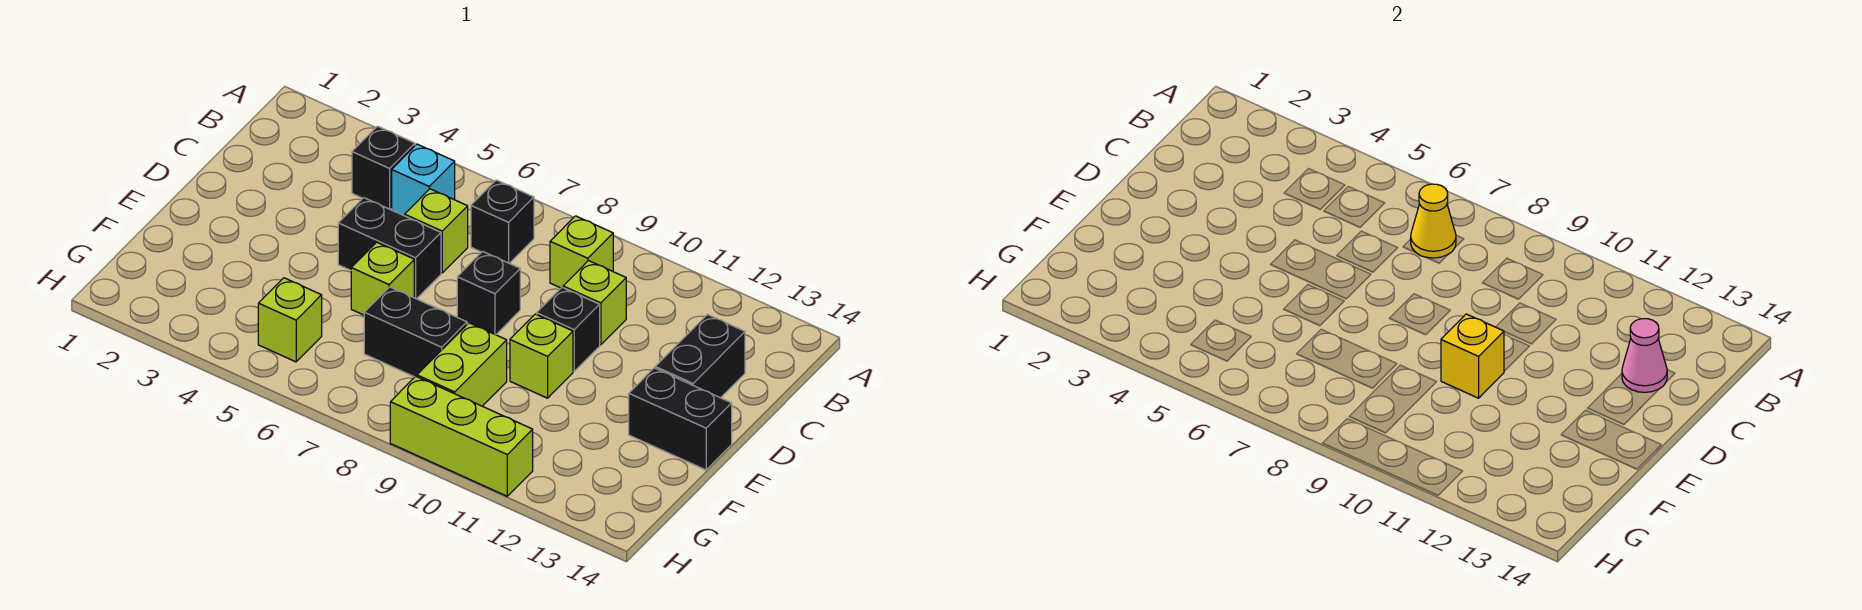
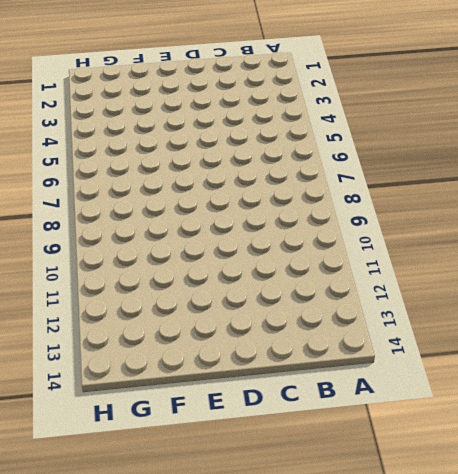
none -> black 1x1 brick [352,126,415,210]
none -> cyan 1x1 brick [392,144,455,216]
none -> black 1x1 brick [471,180,534,263]

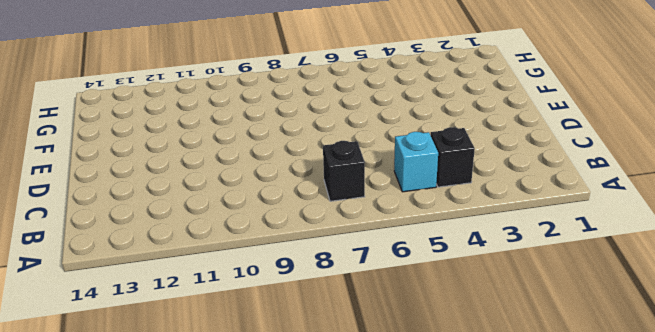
none -> lime 1x1 brick [550,216,613,288]
none -> lime 1x1 brick [405,189,468,273]
none -> lime 1x1 brick [563,261,626,345]

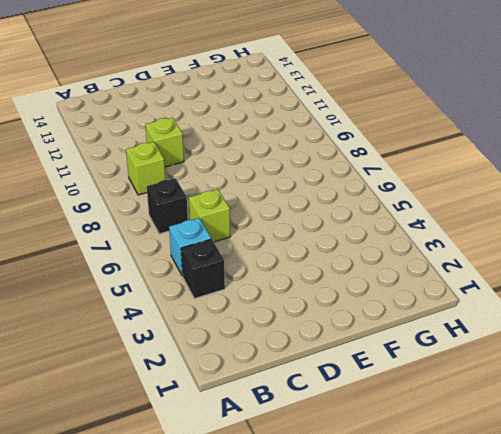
none -> black 1x2 brick [655,315,745,398]
none -> black 1x2 brick [338,198,441,299]
none -> black 1x1 brick [457,251,520,335]

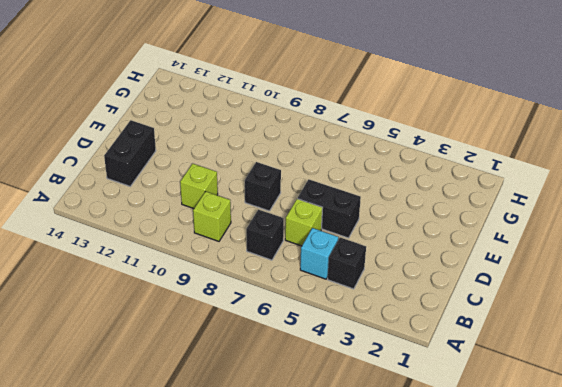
none -> black 1x1 brick [537,288,600,371]
none -> lime 1x1 brick [351,242,414,315]
none -> lime 1x1 brick [510,314,573,398]

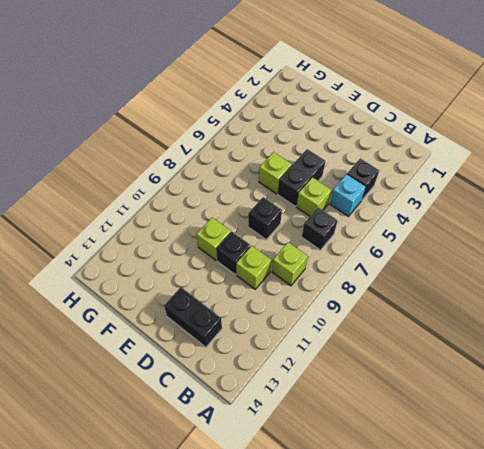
none -> black 1x2 brick [629,368,732,470]
none -> black 1x2 brick [364,287,467,377]
none -> lime 1x2 brick [417,323,507,406]

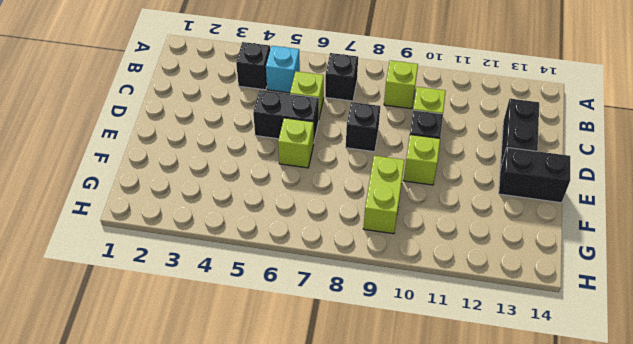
none -> black 1x2 brick [364,287,467,377]
none -> lime 1x1 brick [258,278,322,362]
none -> lime 1x3 brick [390,376,533,496]

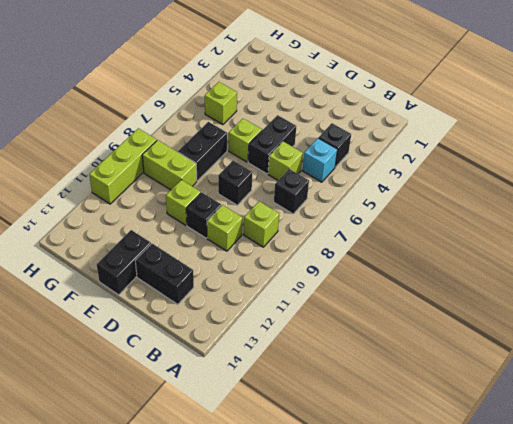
none -> yellow 1x1 cone [1411,184,1456,258]
none -> pink 1x1 cone [1622,319,1667,392]
none -> yellow 1x1 brick [1441,314,1504,398]

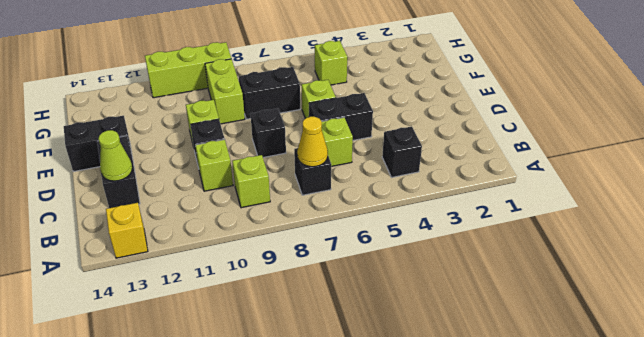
yellow 1x1 brick [106,203,148,258] -> yellow 1x1 brick moved to [1441,314,1504,398]
lime 1x1 cone [99,130,132,181] -> pink 1x1 cone [1622,319,1667,392]
none -> cyan 1x1 brick [392,144,455,216]

